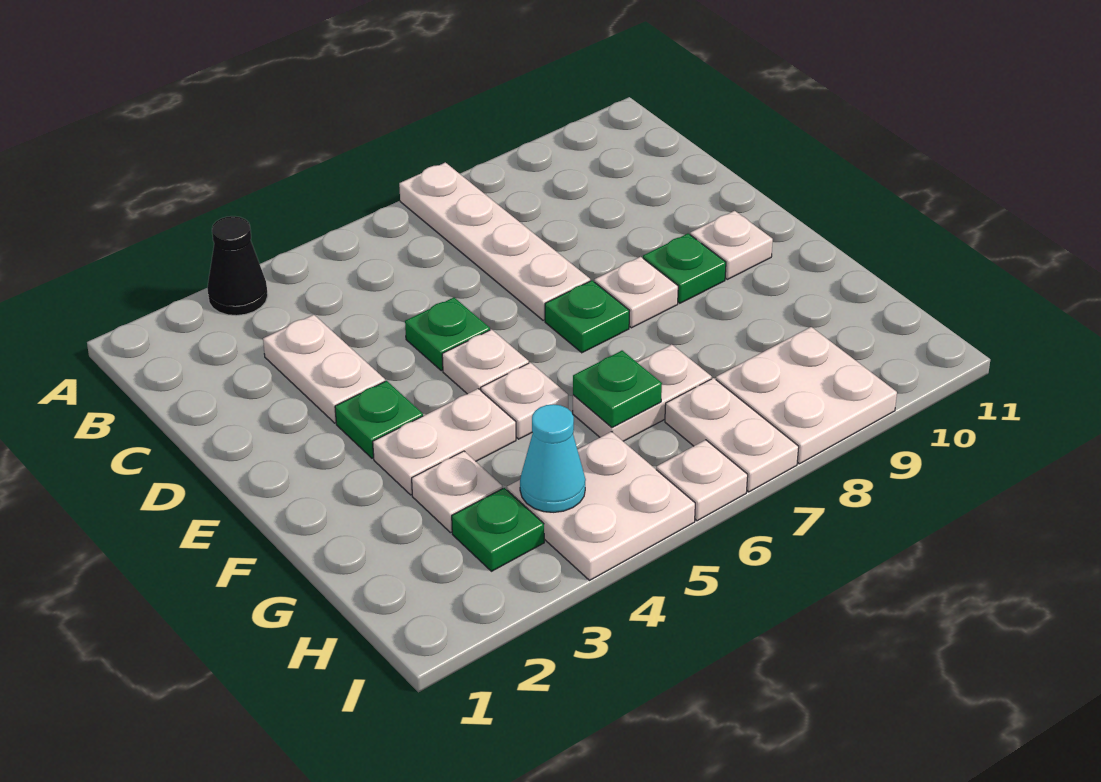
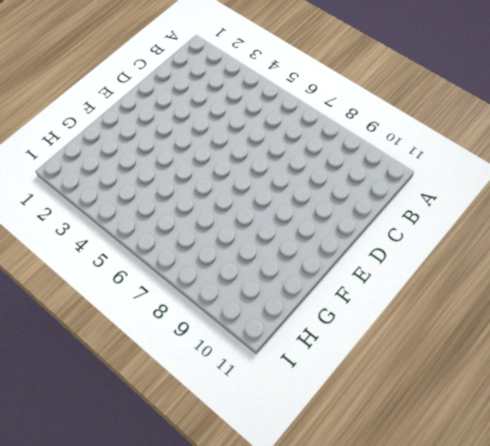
none -> black 1x1 cone [207,216,268,316]
none -> white 1x4 plate [399,163,590,320]
none -> white 1x2 plate [263,315,385,423]

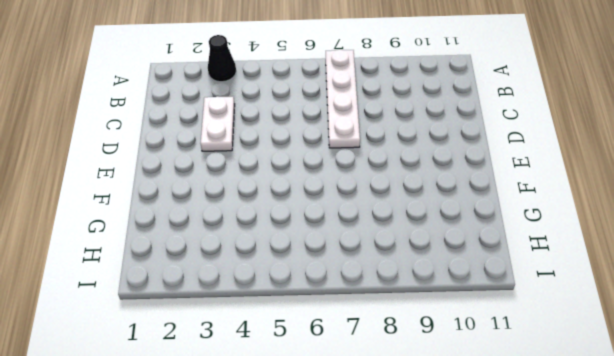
none -> green 1x1 plate [405,298,490,371]
none -> green 1x1 plate [335,381,423,458]
none -> white 1x1 plate [442,329,529,394]

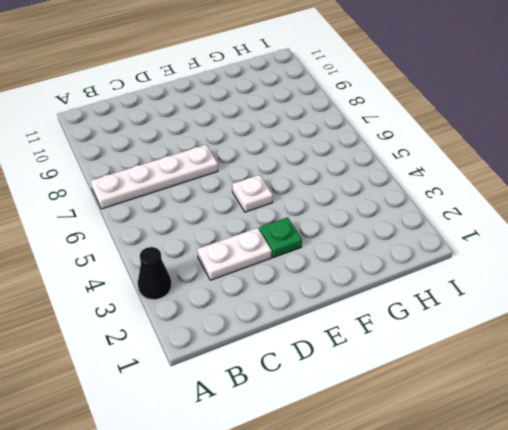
none -> green 1x1 plate [405,298,490,371]
none -> green 1x1 plate [545,281,629,353]
none -> white 1x1 plate [594,257,678,328]

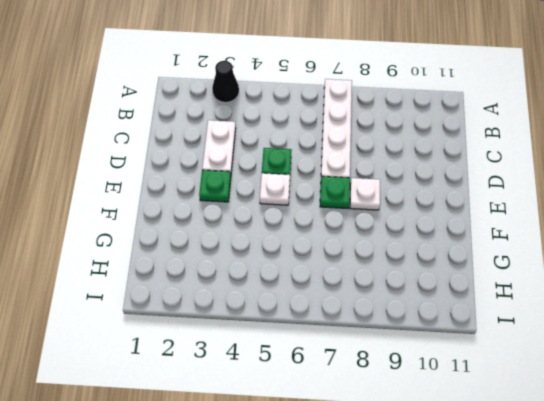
none -> green 1x1 plate [643,234,726,303]
none -> white 1x1 plate [690,211,773,279]
none -> white 1x2 plate [373,389,516,495]

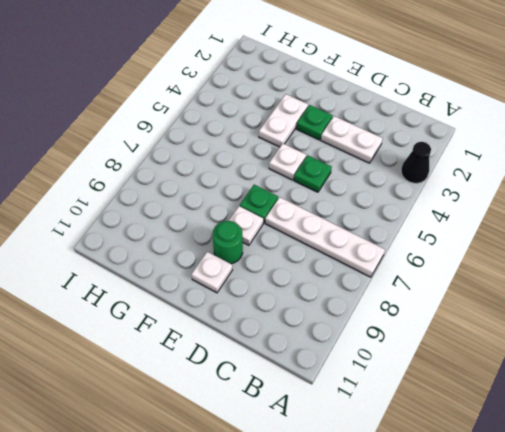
green 1x1 round brick [212,221,243,264] -> green 1x1 plate [643,234,726,303]
none -> white 1x1 plate [481,362,568,439]
none -> white 1x1 plate [412,451,503,533]
none -> white 1x2 plate [573,345,712,441]

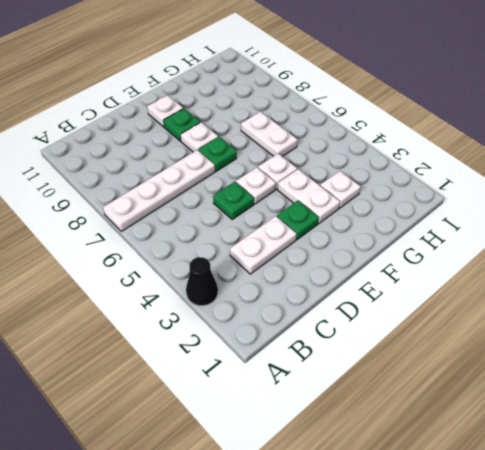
none -> green 1x1 plate [452,488,544,571]
none -> white 2x2 plate [507,432,695,580]
none -> white 1x2 plate [665,378,799,492]

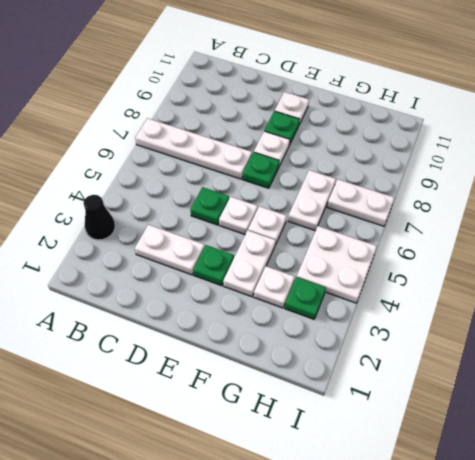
none -> white 2x2 plate [716,327,897,464]
none -> white 1x1 plate [656,440,748,521]
none -> green 1x1 plate [573,351,662,428]

